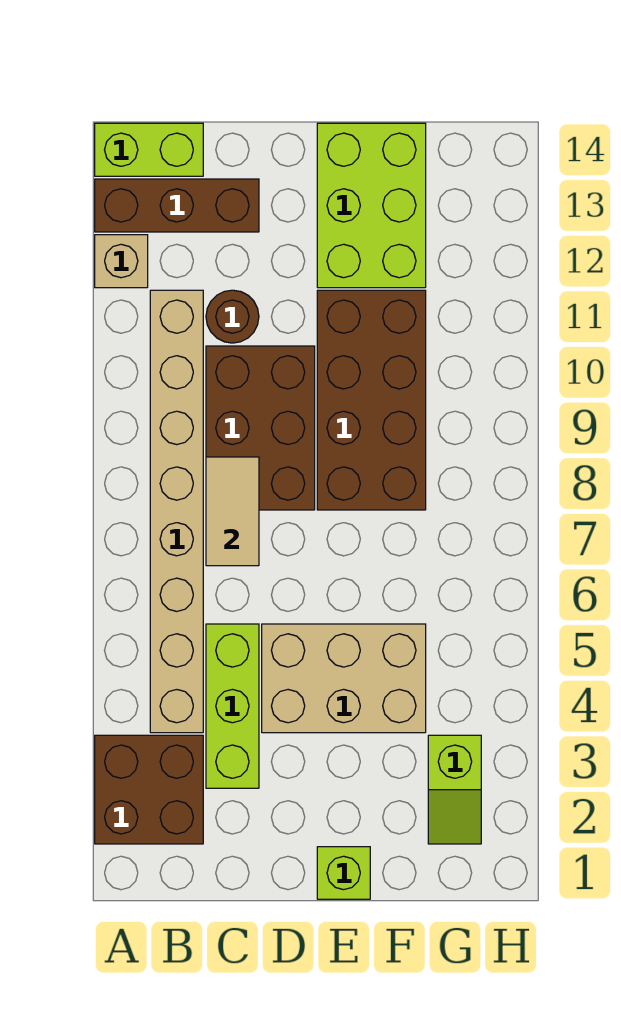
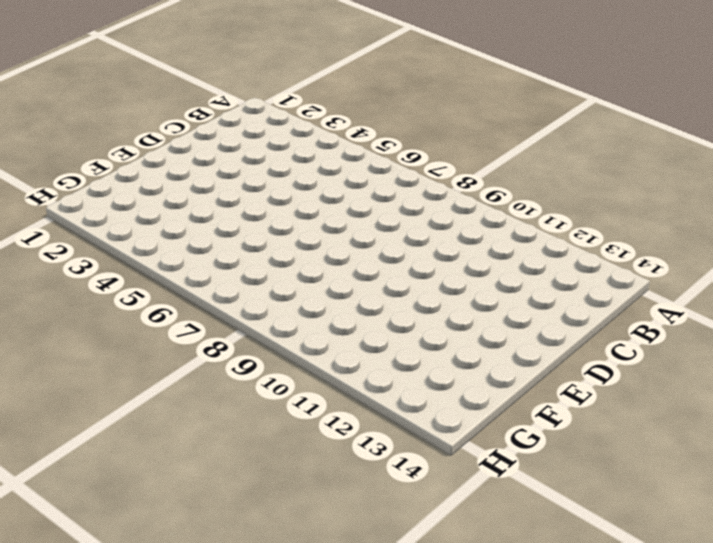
none -> brown 2x2 brick [95,735,203,844]
none -> tan 1x1 brick [95,235,148,288]
none -> brown 1x3 brick [95,179,259,232]

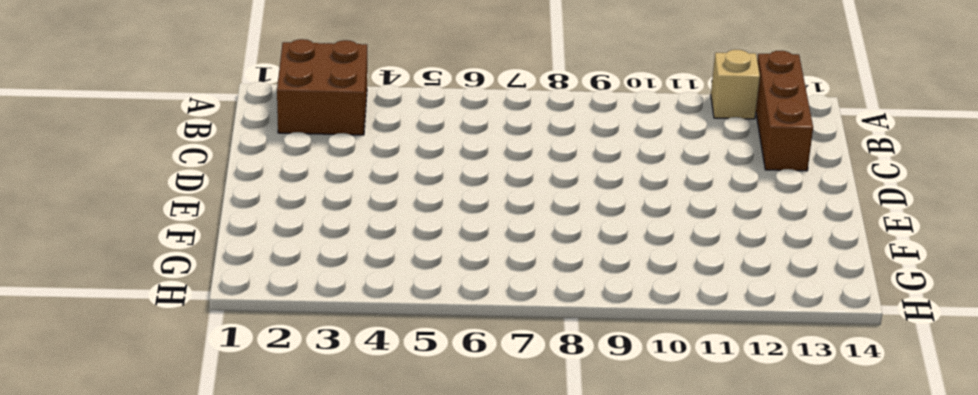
none -> lime 1x2 brick [95,123,203,176]
none -> tan 1x8 brick [150,290,203,733]
none -> lime 1x3 brick [206,624,259,788]

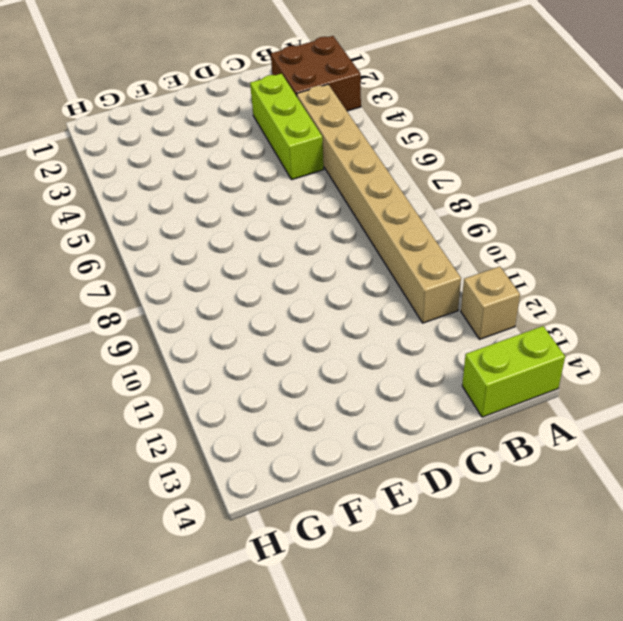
none -> brown 1x3 brick [95,179,259,232]
none -> brown 2x3 brick [206,346,315,510]
none -> brown 1x1 round brick [206,290,259,343]

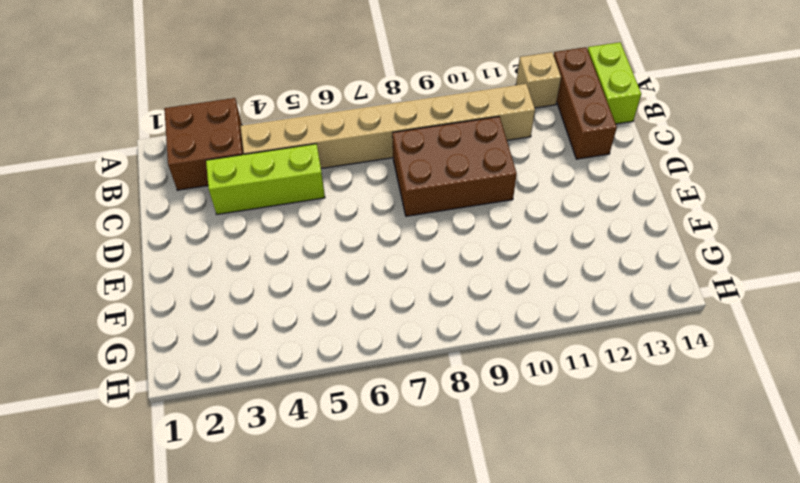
none -> brown 1x1 round brick [206,290,259,343]
none -> tan 2x3 brick [262,624,426,733]
none -> lime 1x1 brick [317,847,370,899]

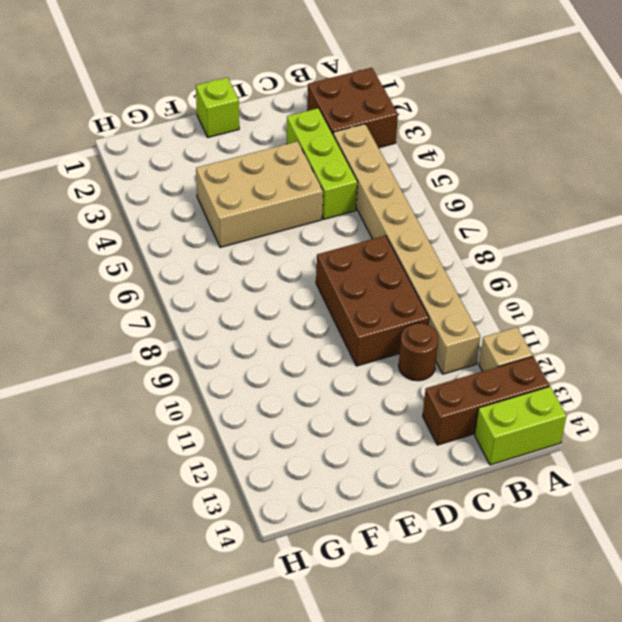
none -> brown 2x4 brick [317,290,426,510]
none -> lime 2x3 brick [317,123,426,288]
none -> lime 1x2 slope [428,735,481,844]

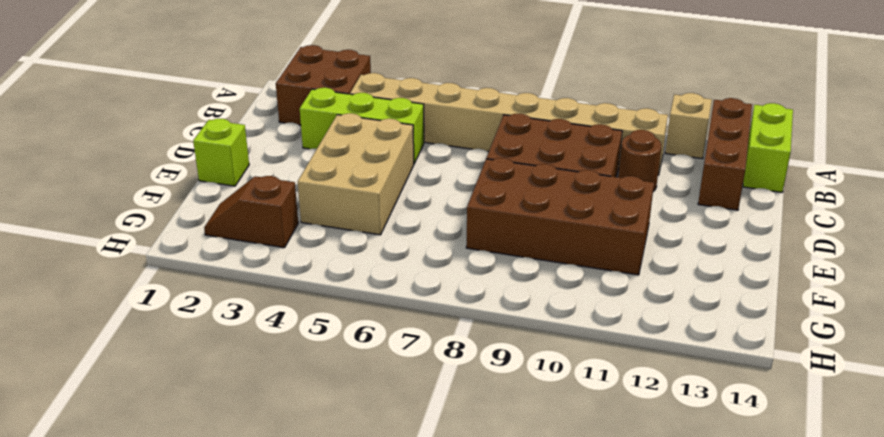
brown 1x2 slope [204,176,298,248] -> lime 1x2 slope [428,735,481,844]
none -> lime 2x3 brick [317,123,426,288]
none -> tan 1x2 tile [206,457,259,566]

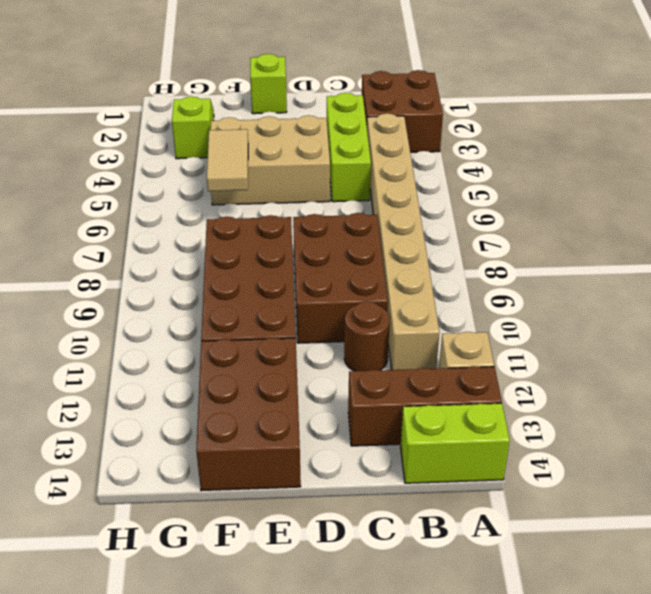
brown 2x3 brick [196,338,301,491] -> lime 2x3 brick [317,123,426,288]
tan 1x2 tile [207,129,248,191] -> tan 1x2 tile moved to [206,457,259,566]

